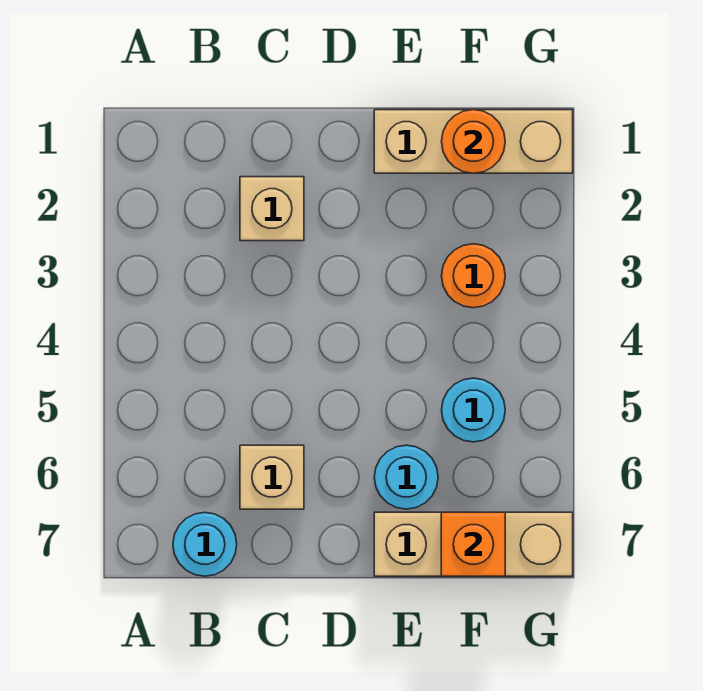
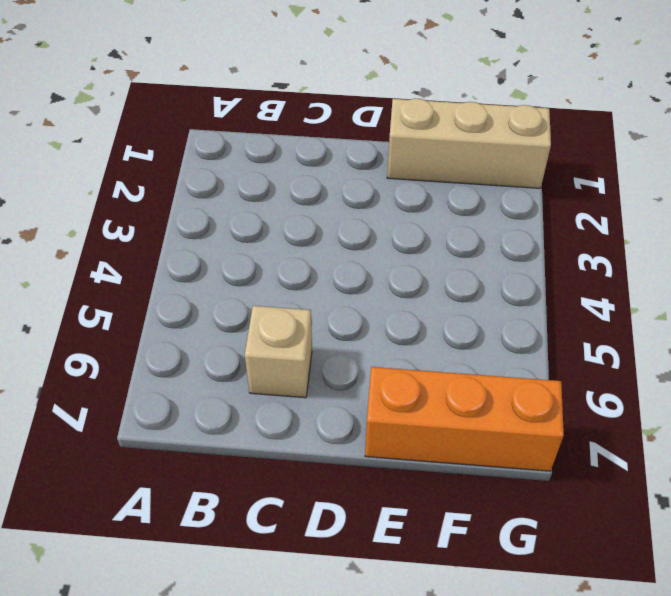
orange 1x3 brick [365,367,564,471] -> tan 1x3 brick [374,512,573,576]
none -> cyan 1x1 round brick [173,512,237,576]
none -> tan 1x1 brick [240,177,304,241]

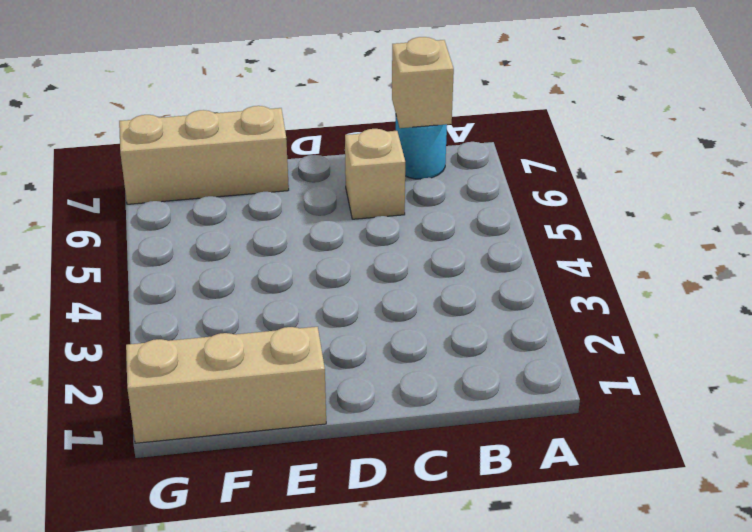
tan 1x1 brick [392,37,454,128] -> tan 1x1 brick moved to [240,177,304,241]
none -> cyan 1x1 round brick [374,445,438,509]
none -> orange 1x1 round brick [442,244,505,308]

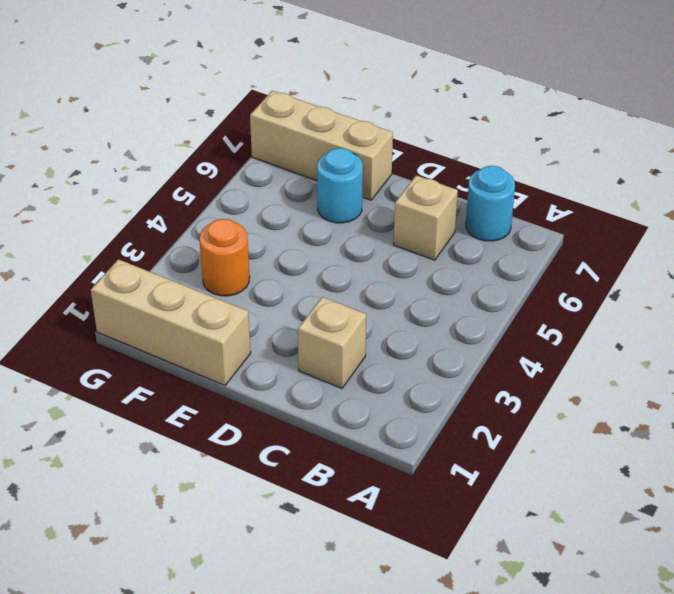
none -> cyan 1x1 round brick [442,378,505,442]
none -> orange 1x1 round brick [442,110,505,173]

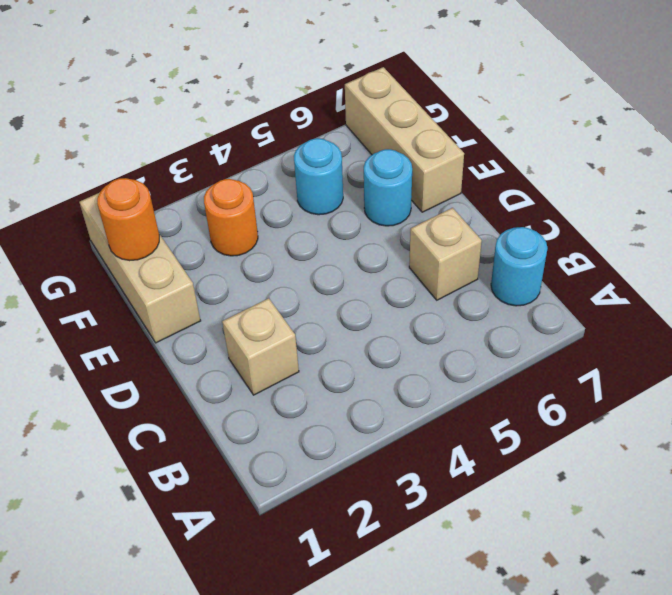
none -> orange 1x1 brick [441,512,505,576]

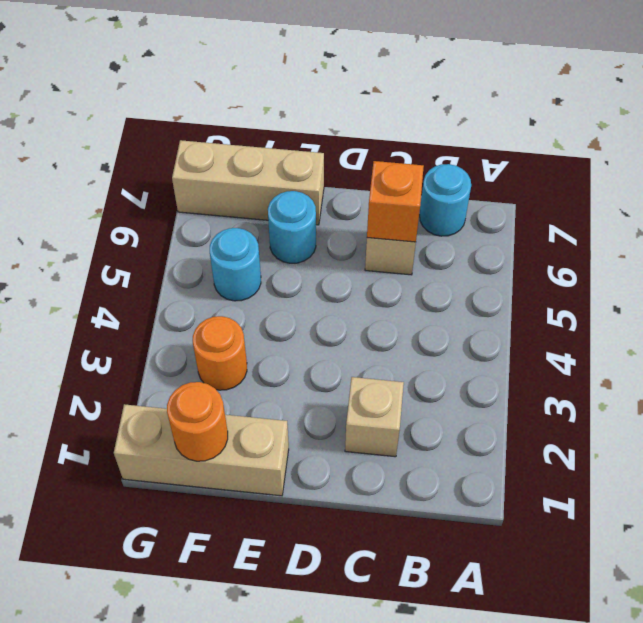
orange 1x1 brick [367,161,424,242] -> orange 1x1 brick moved to [441,512,505,576]

